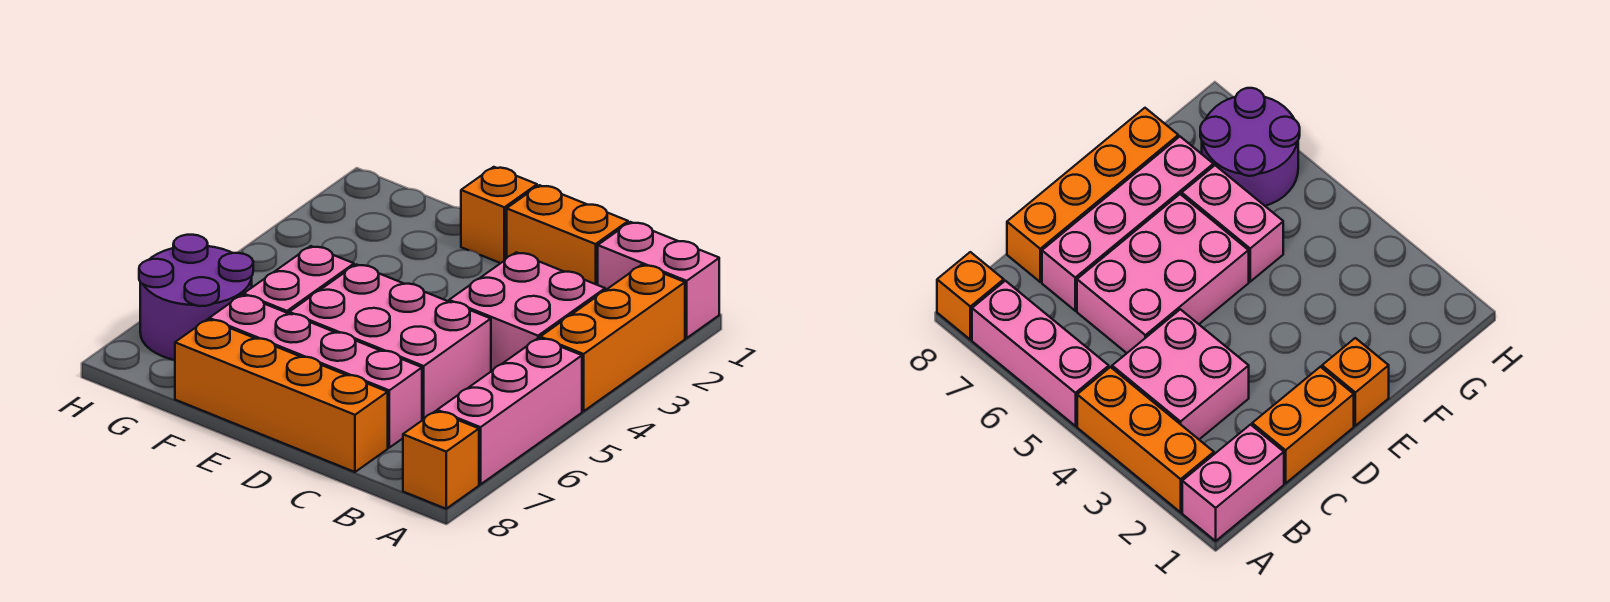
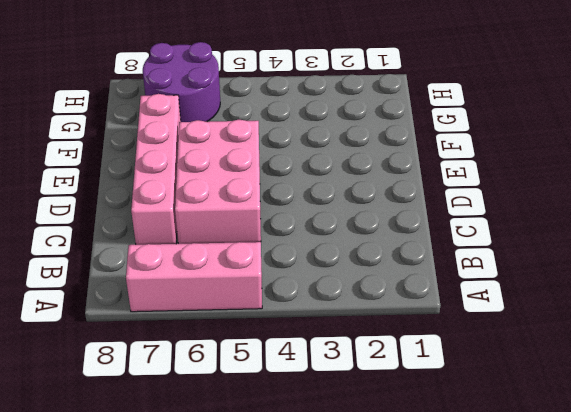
none -> pink 1x2 brick [598,222,719,338]
none -> orange 1x3 brick [540,265,685,411]
none -> orange 1x1 brick [403,411,479,509]

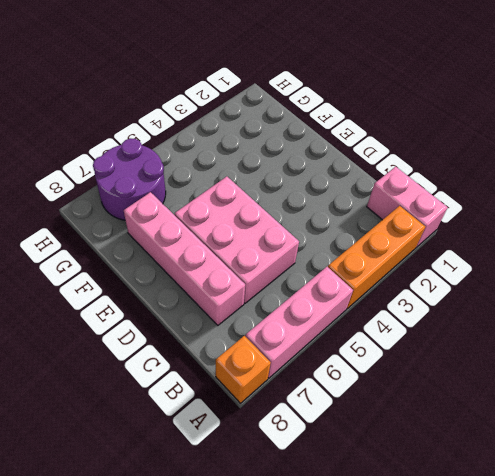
none -> pink 2x2 brick [449,252,605,371]
none -> orange 1x2 brick [507,185,628,285]
none -> orange 1x4 brick [175,319,388,472]

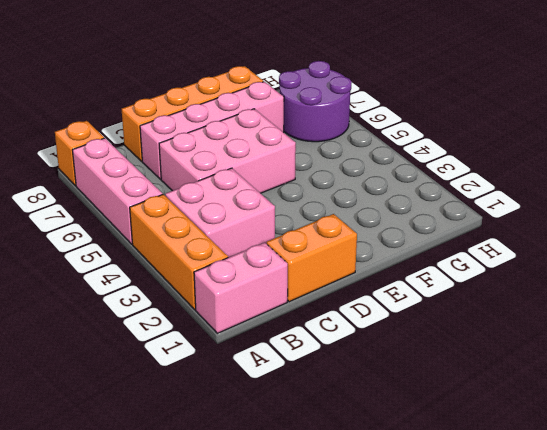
none -> orange 1x1 brick [461,167,537,263]
none -> pink 1x2 brick [244,246,354,313]

